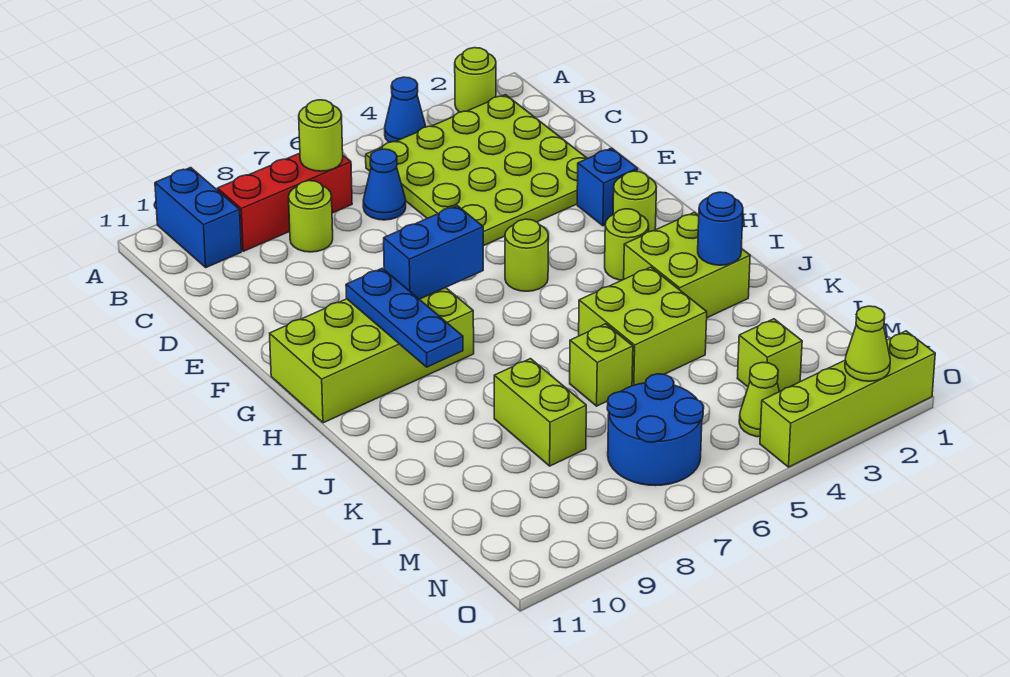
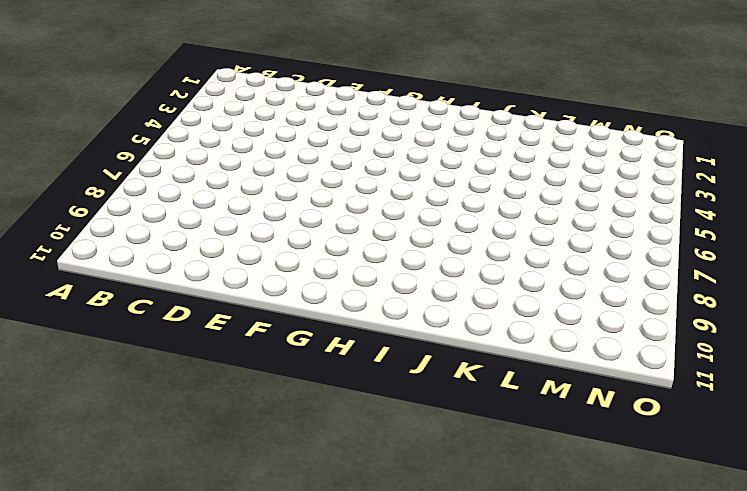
none -> lime 1x1 round brick [455,48,496,112]
none -> blue 1x1 cone [385,77,426,142]
none -> blue 1x2 brick [155,168,241,267]

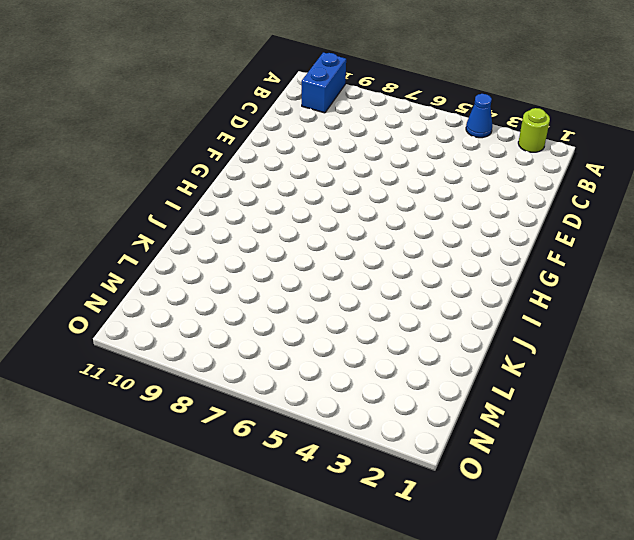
none -> lime 4x4 plate [366,95,587,246]
none -> red 1x3 brick [217,153,352,251]
none -> blue 1x1 cone [363,149,406,220]

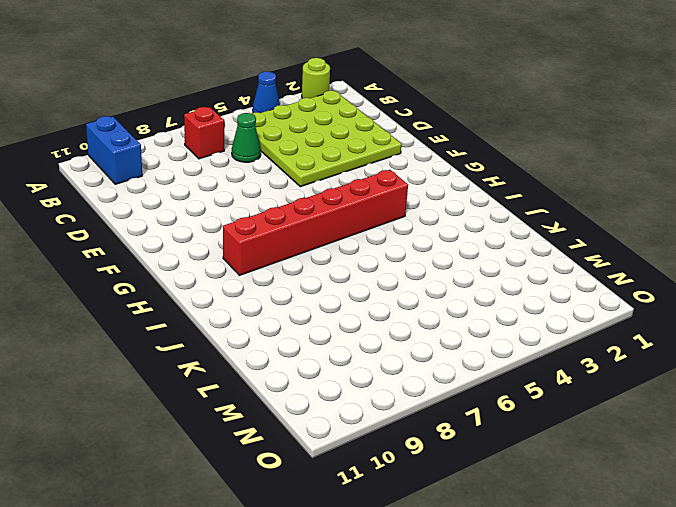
red 1x1 brick [184,107,224,159] -> red 1x3 brick [217,153,352,251]
green 1x1 cone [232,113,261,162] -> blue 1x1 cone [363,149,406,220]
red 1x6 brick [223,170,408,275] -> lime 2x4 brick [270,288,474,423]
none -> lime 1x1 round brick [289,181,333,252]
none -> blue 1x1 brick [577,148,638,226]
none -> lime 1x1 round brick [613,171,656,232]

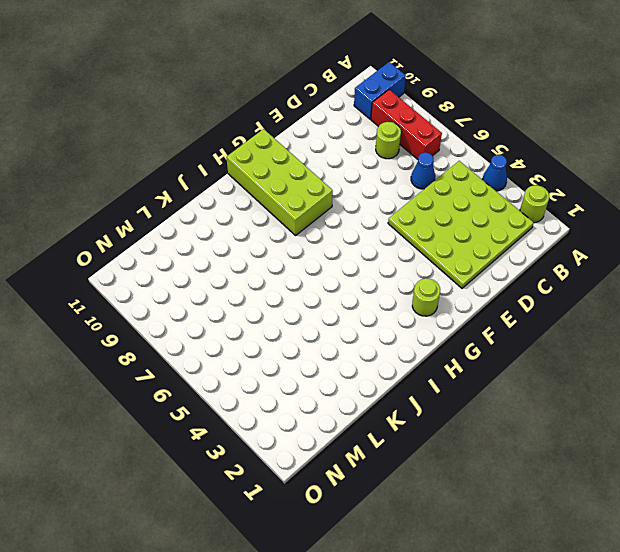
none -> blue 1x1 brick [577,148,638,226]
none -> lime 1x1 round brick [505,219,548,291]
none -> lime 1x1 round brick [605,209,649,280]

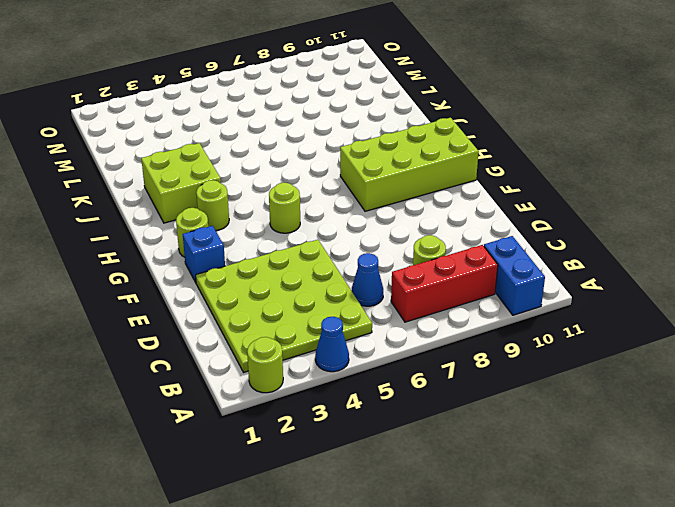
none -> lime 2x2 brick [579,267,707,386]
none -> lime 1x1 brick [570,324,633,406]
none -> lime 1x2 brick [494,359,586,466]

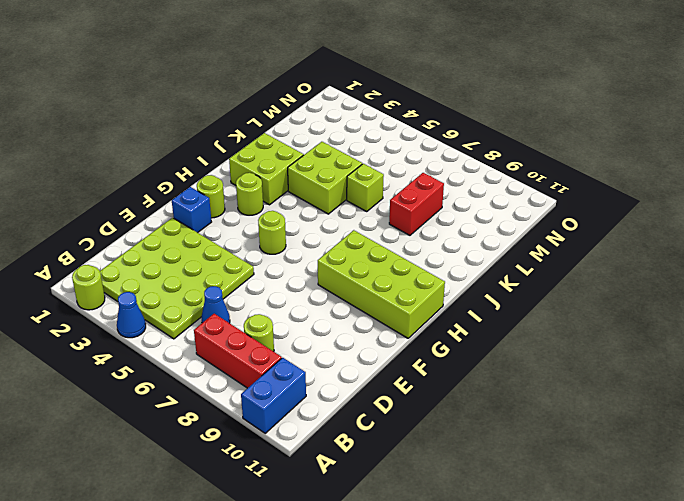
red 1x2 brick [389,173,444,235] -> lime 1x2 brick [494,359,586,466]
none -> lime 1x1 brick [737,319,802,392]
none -> blue 2x2 round brick [607,374,704,486]
none -> lime 1x1 cone [739,362,779,437]

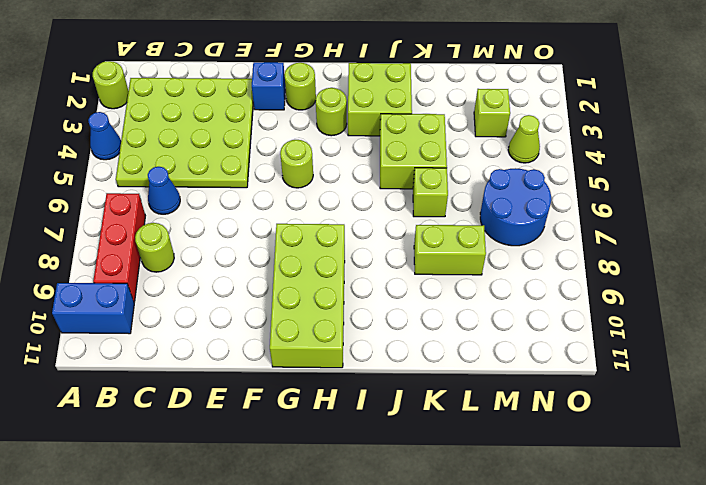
none -> lime 1x4 brick [760,331,935,467]
none -> lime 1x1 round brick [299,100,343,171]
none -> blue 1x2 brick [384,206,483,299]

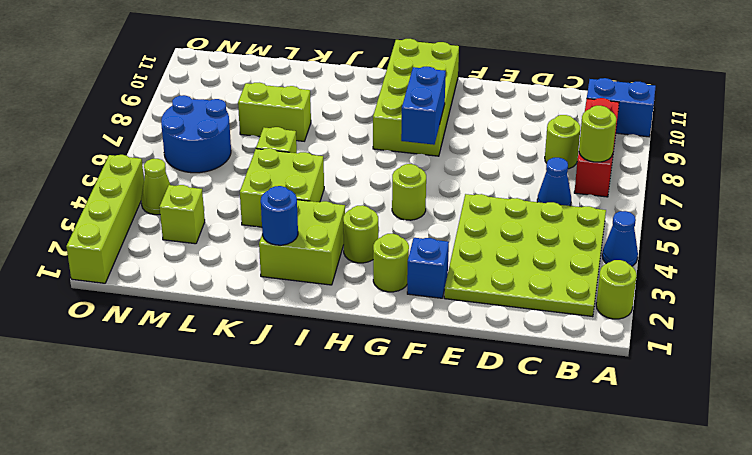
none -> blue 1x3 plate [346,268,463,367]
none -> lime 1x1 cone [845,306,890,381]

